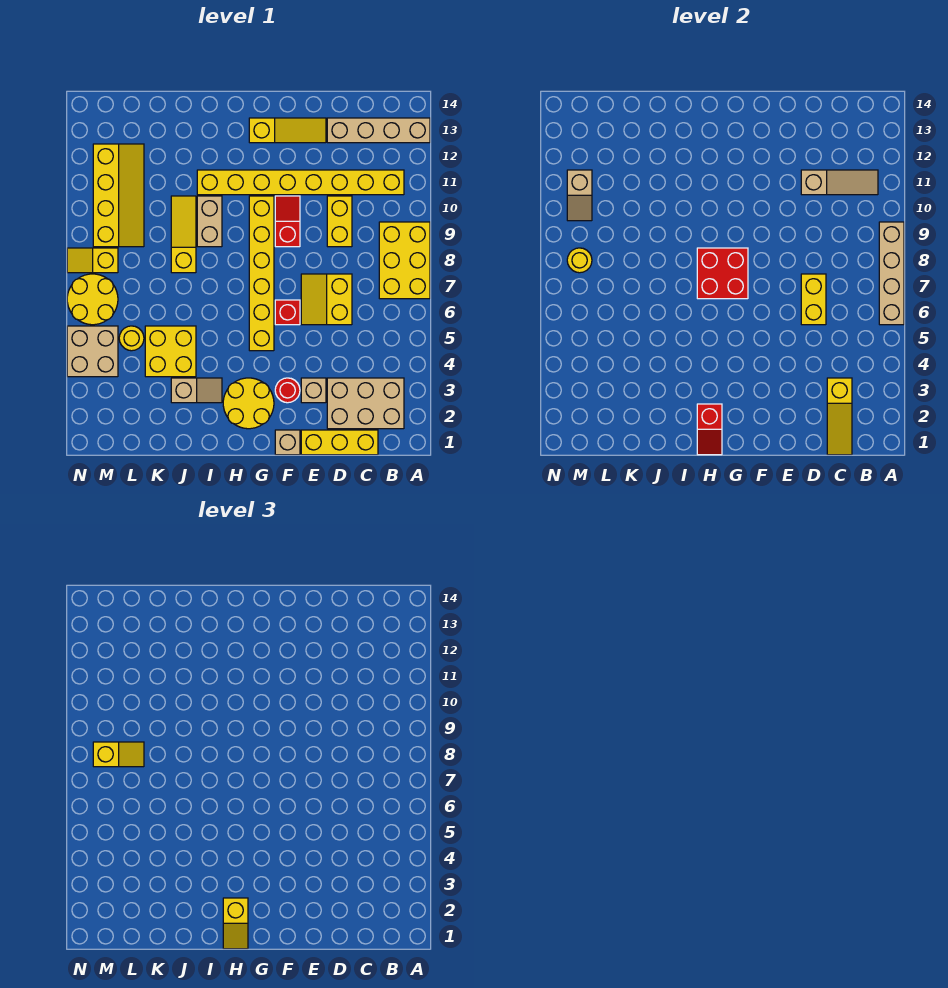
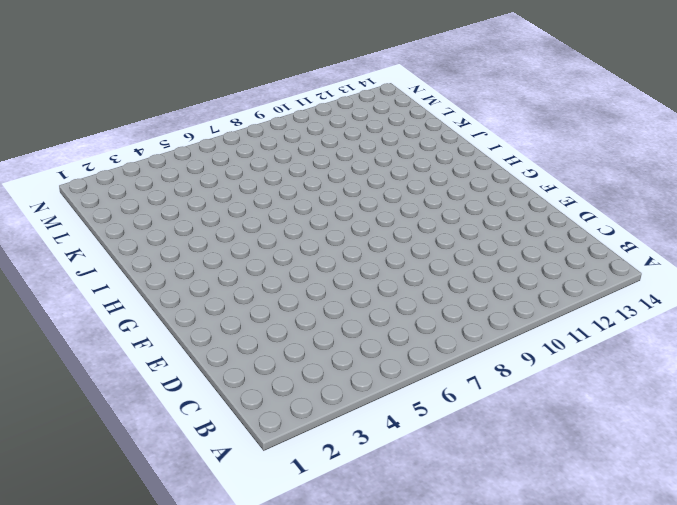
none -> yellow 2x3 brick [379,222,430,299]
none -> tan 1x4 brick [327,118,430,143]
none -> tan 2x3 brick [327,378,404,429]
none -> yellow 1x8 brick [197,170,404,195]

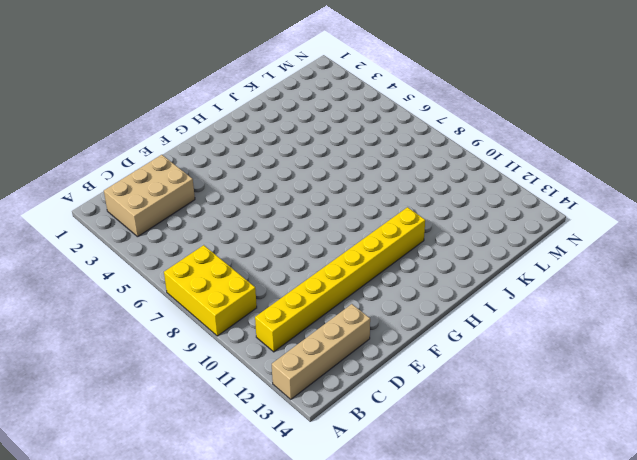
none -> yellow 1x3 brick [301,430,378,455]
none -> yellow 2x2 slope [301,274,352,325]
none -> yellow 1x2 brick [327,196,352,247]
none -> tan 1x1 brick [301,378,326,403]

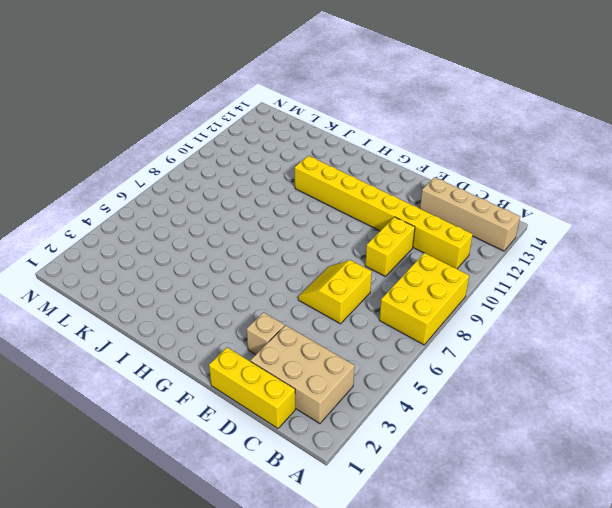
none -> yellow 1x3 slope [249,118,326,143]
none -> tan 1x1 brick [275,430,300,455]
none -> red 1x1 round brick [275,378,300,403]
none -> red 1x1 brick [275,300,300,325]

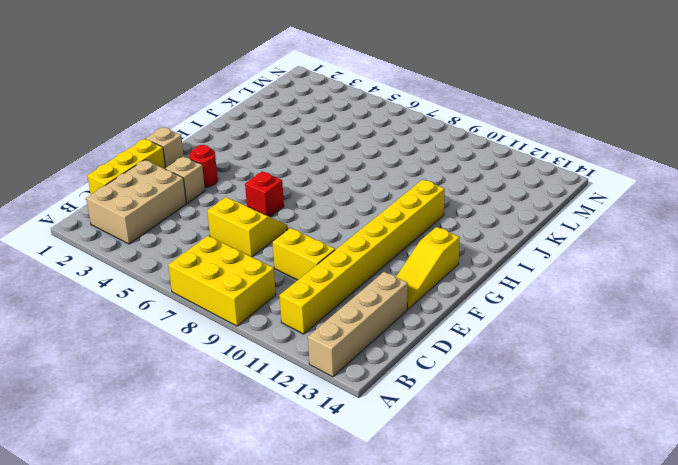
none -> red 1x2 slope [275,196,300,247]
none -> yellow 2x2 round brick [223,378,274,429]
none -> yellow 1x6 brick [249,196,274,351]
none -> tan 1x2 slope [171,378,222,403]

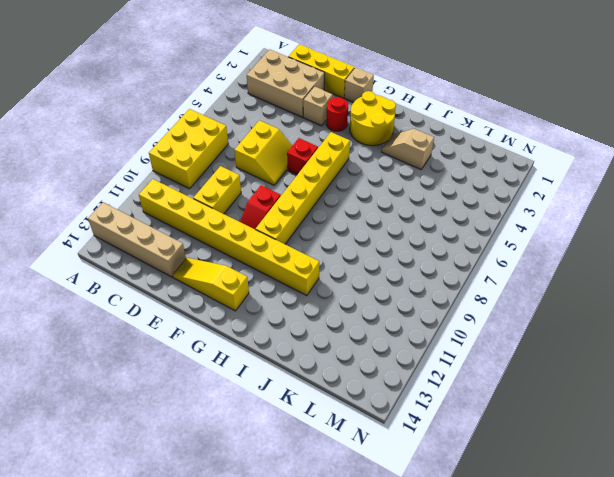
none -> tan 1x2 brick [197,196,222,247]
none -> yellow 2x2 brick [145,326,196,377]
none -> yellow 1x3 slope [171,196,196,273]
none -> yellow 1x1 round brick [119,326,144,351]

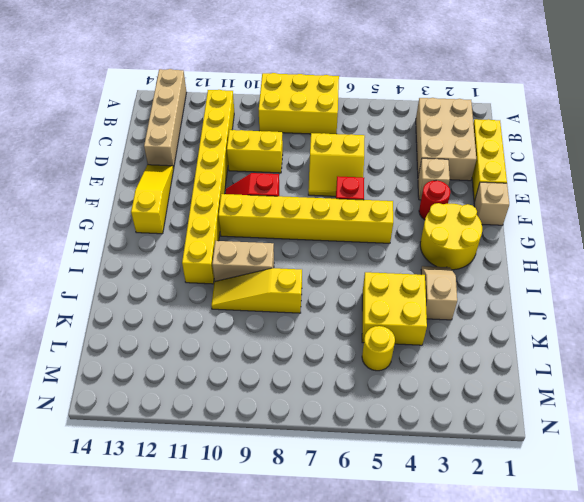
none -> yellow 2x4 slope [93,144,144,247]
none -> tan 2x2 brick [67,326,118,377]
none -> yellow 2x2 round brick [67,274,118,325]
none -> yellow 1x2 slope [67,248,118,273]

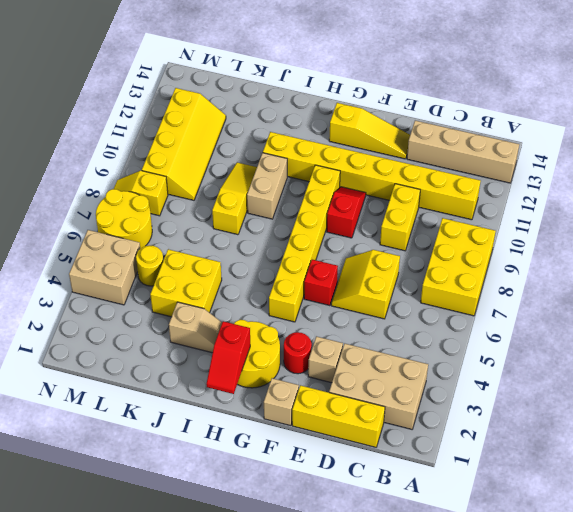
none -> tan 1x4 brick [879,222,904,325]
none -> tan 1x3 slope [801,170,878,195]
none -> yellow 1x3 slope [827,378,852,455]
none -> yellow 1x2 brick [801,274,826,325]

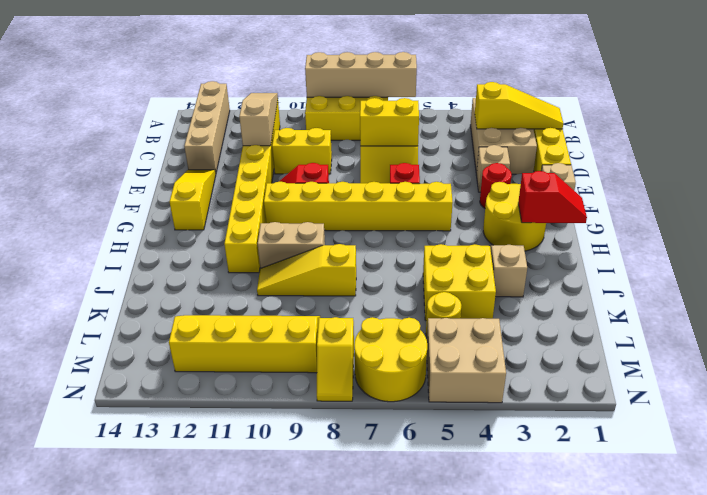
none -> red 2x2 brick [697,248,748,299]
none -> yellow 1x1 round brick [567,248,592,273]
none -> tan 1x2 slope [567,170,592,221]
none -> yellow 1x2 slope [223,898,248,949]

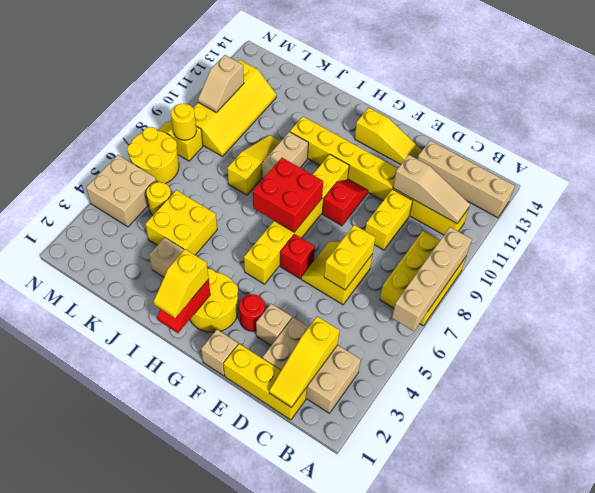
none -> yellow 1x2 slope [93,742,144,767]

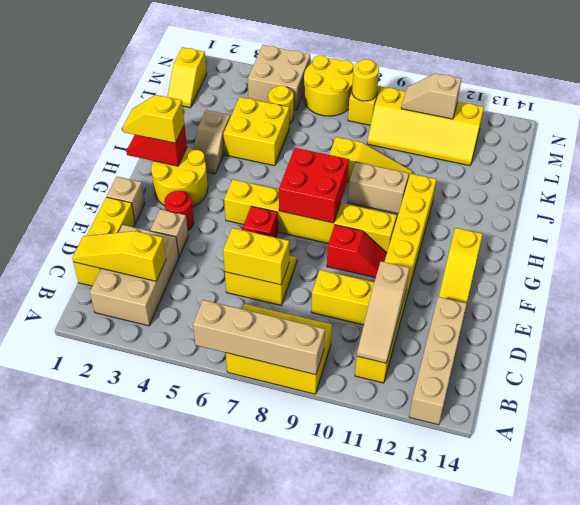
yellow 1x2 slope [168,47,207,108] -> yellow 1x2 slope moved to [93,742,144,767]

